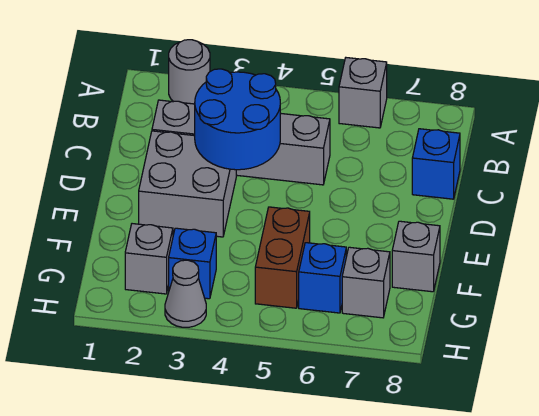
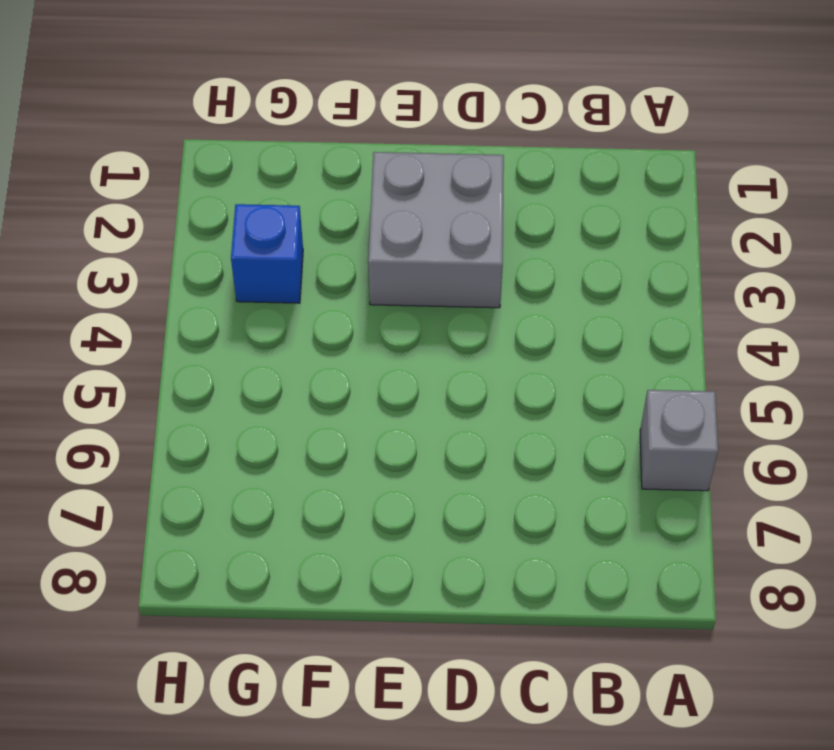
none -> grey 1x1 round brick [169,40,210,104]
none -> grey 1x4 brick [152,100,330,185]
none -> blue 1x1 brick [412,129,460,199]

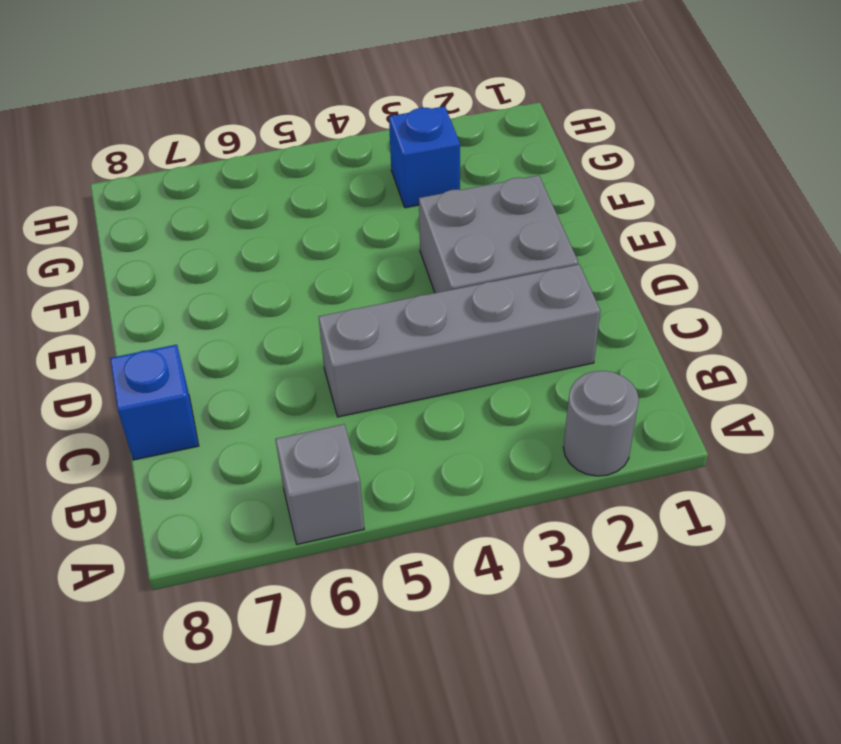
none -> brown 1x2 brick [255,207,310,308]
none -> grey 1x1 brick [392,221,440,292]
none -> grey 1x1 brick [125,224,173,294]

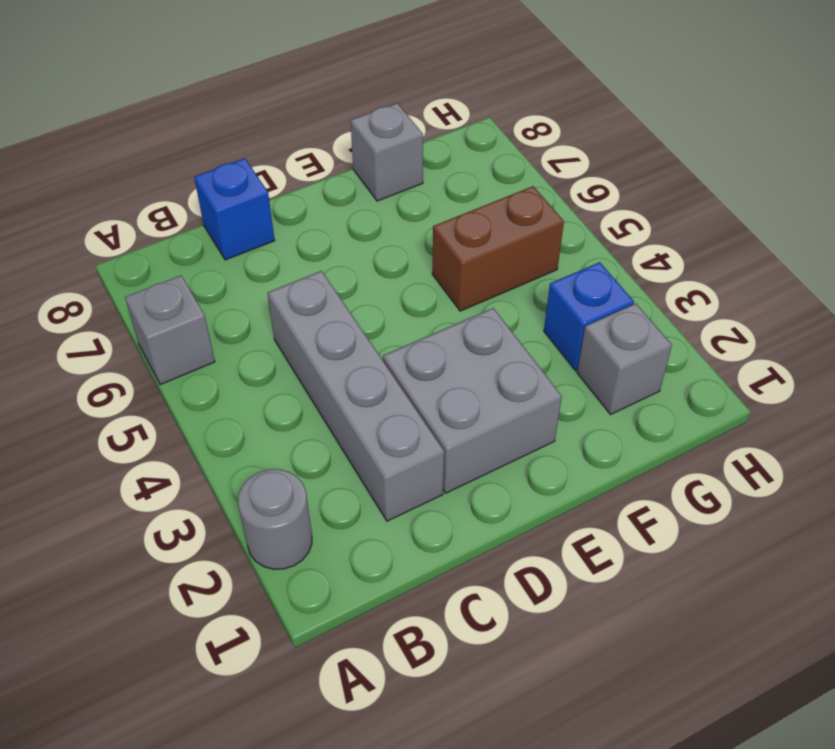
none -> blue 1x1 brick [299,243,346,313]
none -> grey 1x1 brick [342,247,390,318]
none -> grey 1x1 cone [165,260,206,327]

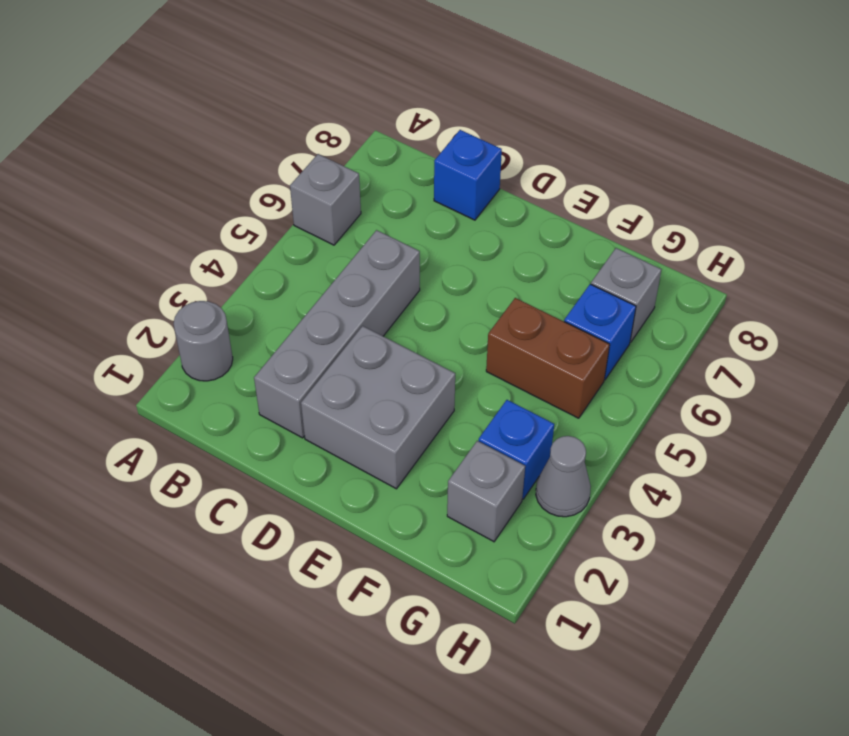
none -> grey 1x1 brick [392,221,440,292]
none -> blue 2x2 round brick [195,69,280,170]

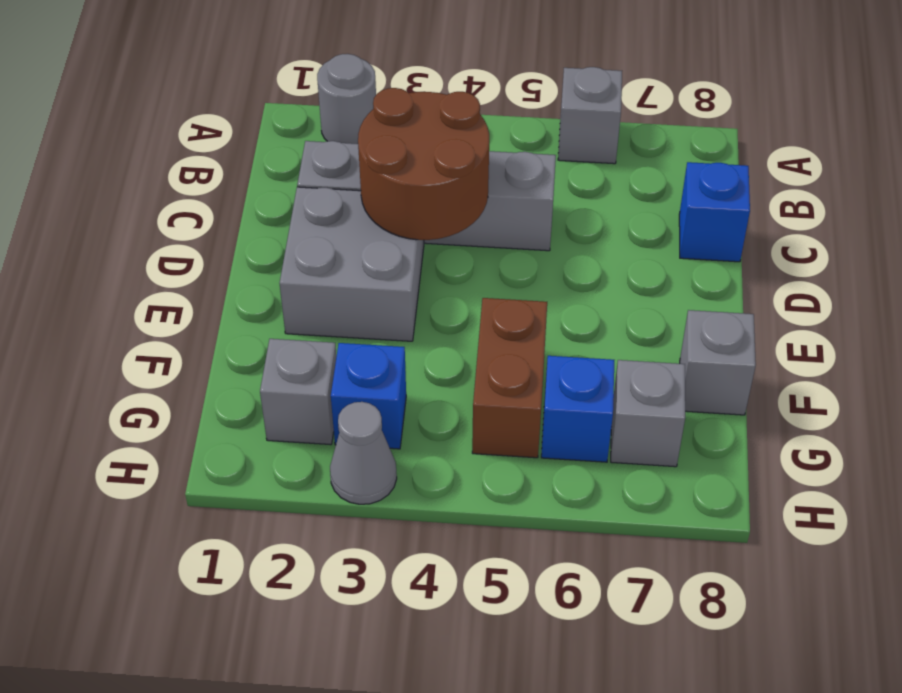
brown 2x2 round brick [358,88,489,240] -> blue 2x2 round brick [195,69,280,170]

